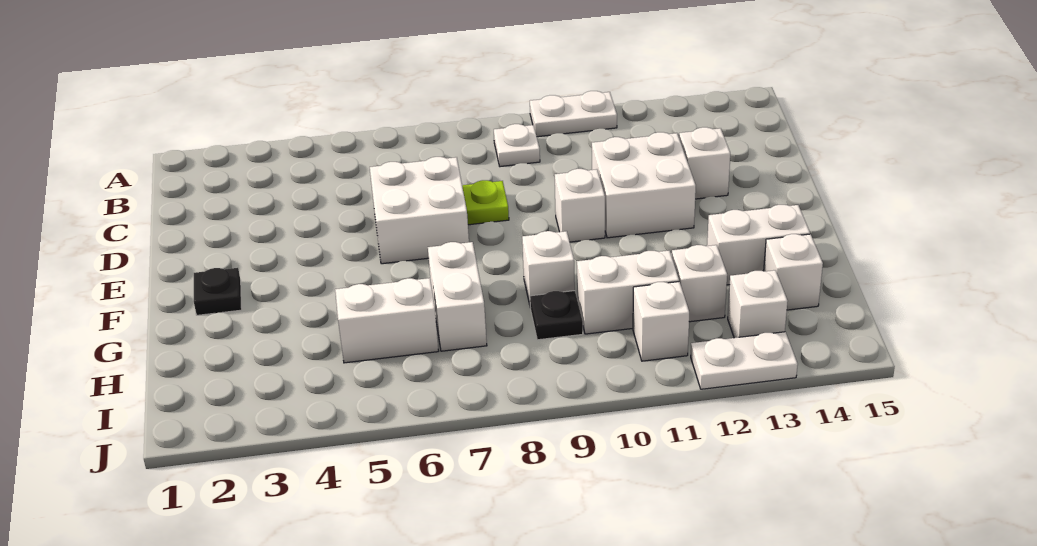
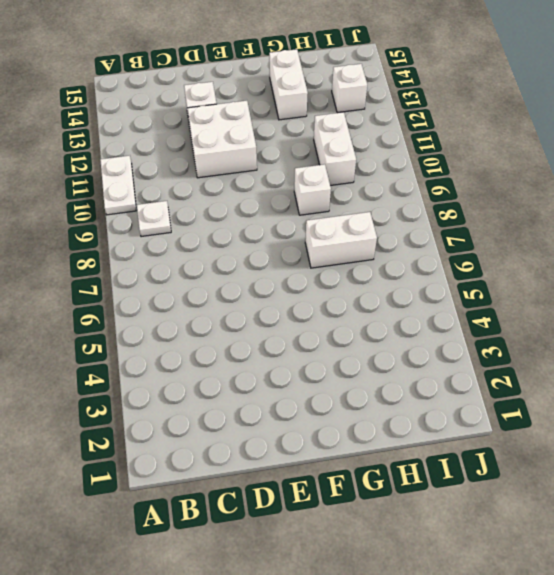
none -> white 2x2 brick [370,157,469,264]
none -> lime 1x1 plate [462,180,509,225]
none -> white 1x1 brick [555,169,605,242]

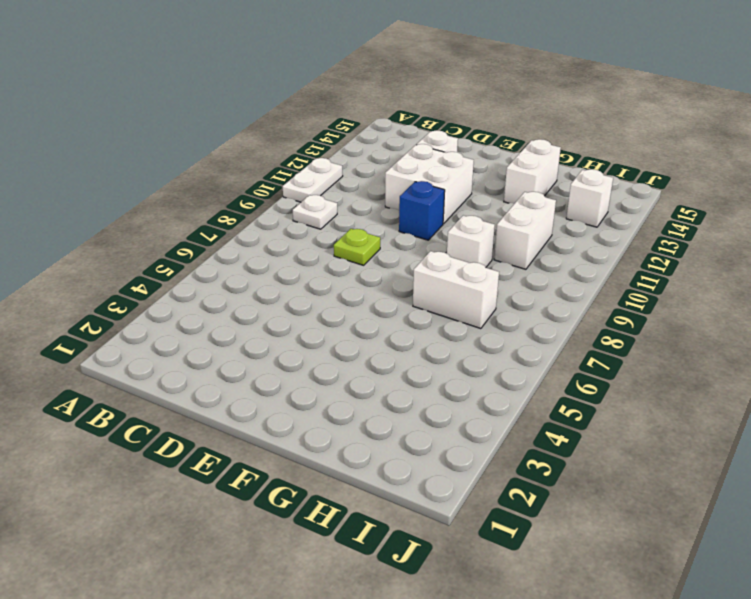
blue 1x1 brick [399,181,445,240] -> white 1x1 brick [555,169,605,242]
none -> white 2x2 brick [370,157,469,264]
none -> black 1x1 plate [194,268,242,315]
none -> white 1x2 brick [335,278,439,363]

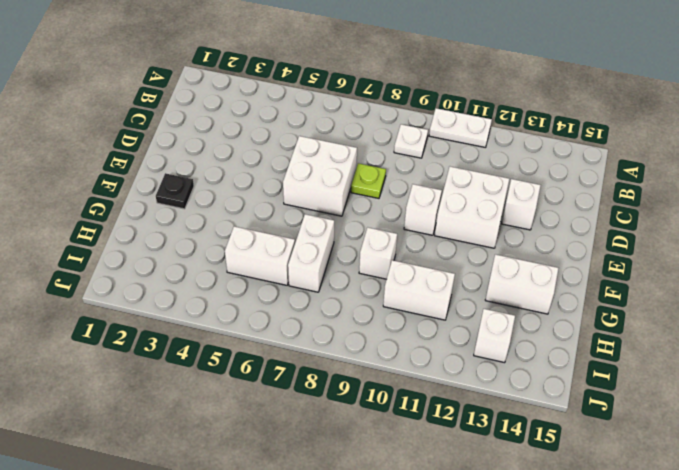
none -> black 1x1 plate [530,291,583,340]
none -> white 1x1 brick [672,245,727,322]
none -> white 1x1 brick [764,234,823,310]

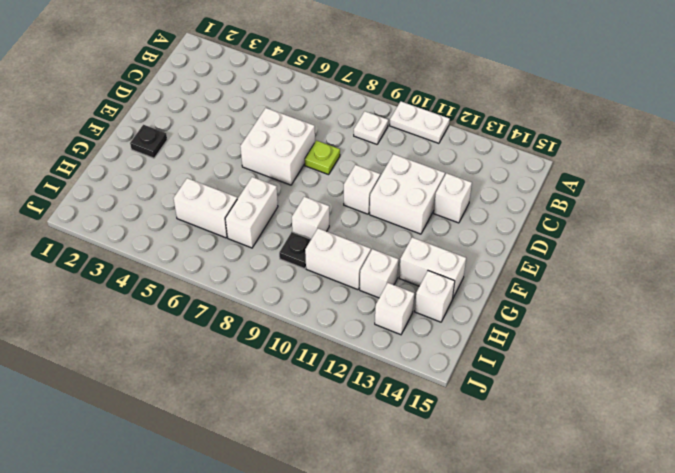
none -> white 1x1 brick [633,282,689,361]
none -> white 1x2 plate [691,332,798,389]

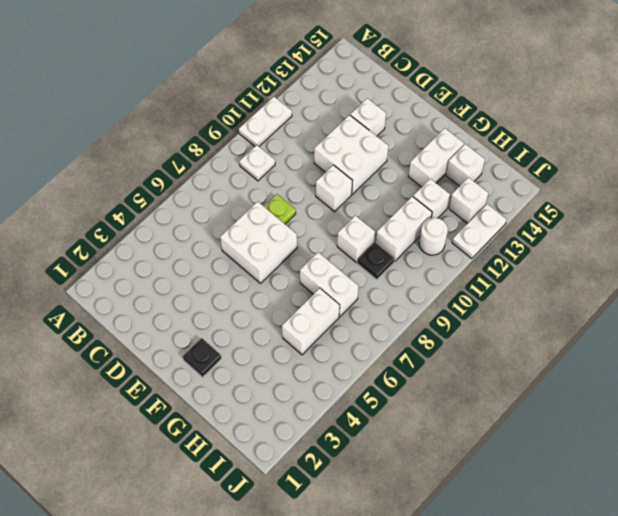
white 1x1 round brick [419,218,448,255] -> white 1x1 brick [633,282,689,361]

